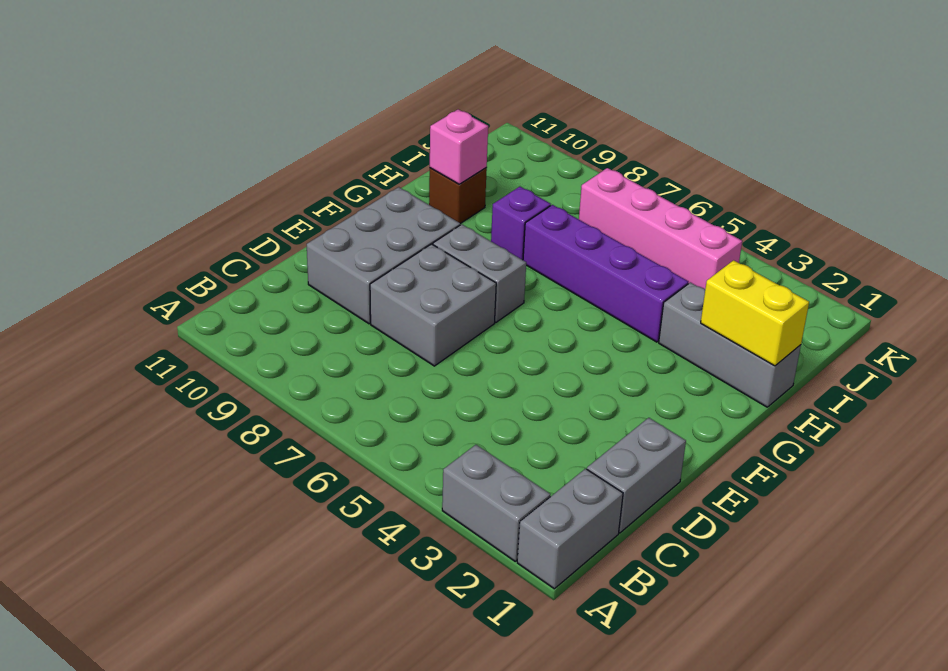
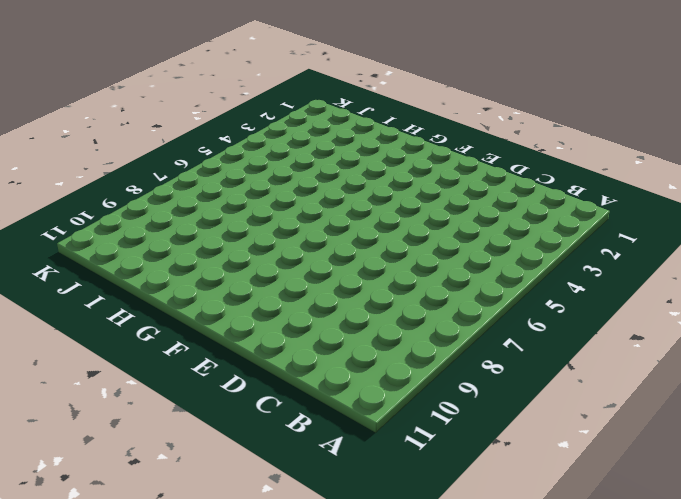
none -> grey 1x2 brick [517,469,623,589]
none -> grey 1x2 brick [442,445,550,561]
none -> grey 1x2 brick [587,418,686,533]

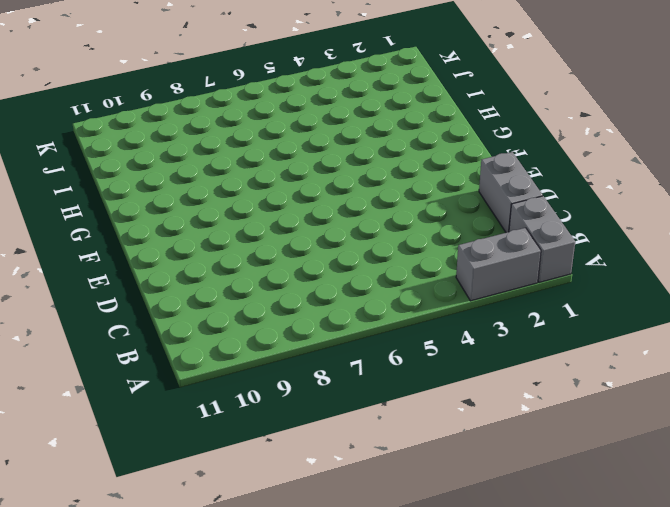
none -> grey 2x2 brick [370,244,496,366]
none -> grey 2x3 brick [307,187,460,324]
none -> grey 1x2 brick [433,224,526,323]

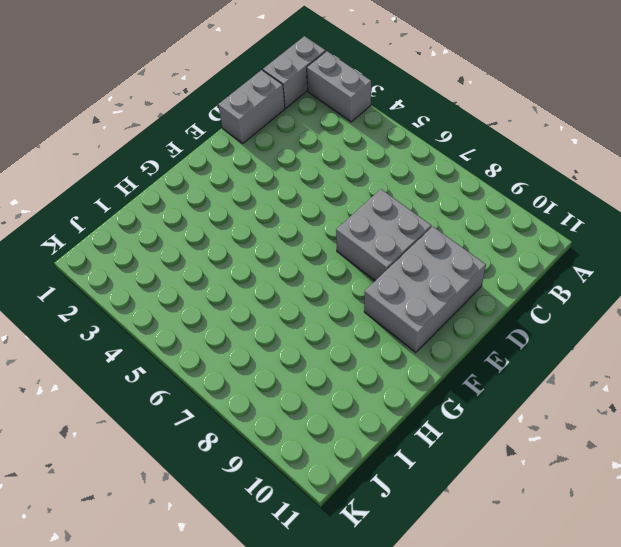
none -> grey 1x2 brick [433,224,526,323]
none -> grey 1x3 brick [659,282,801,407]
none -> purple 1x4 brick [523,205,688,342]

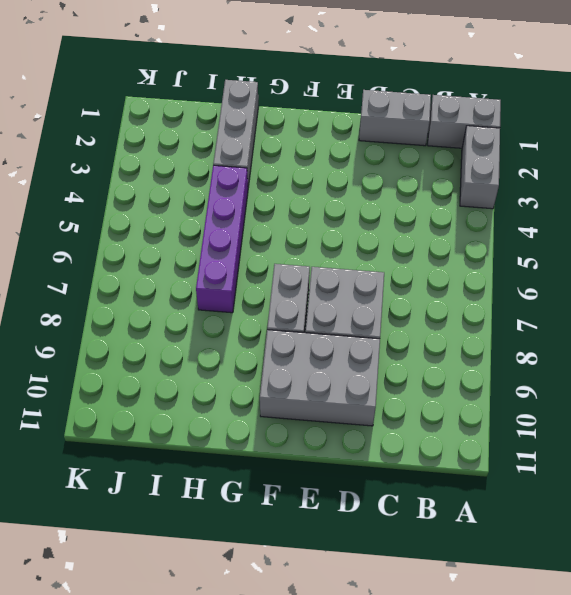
none -> purple 1x1 brick [491,187,551,260]
none -> brown 1x1 brick [429,167,487,224]
none -> pink 1x4 brick [579,168,742,289]

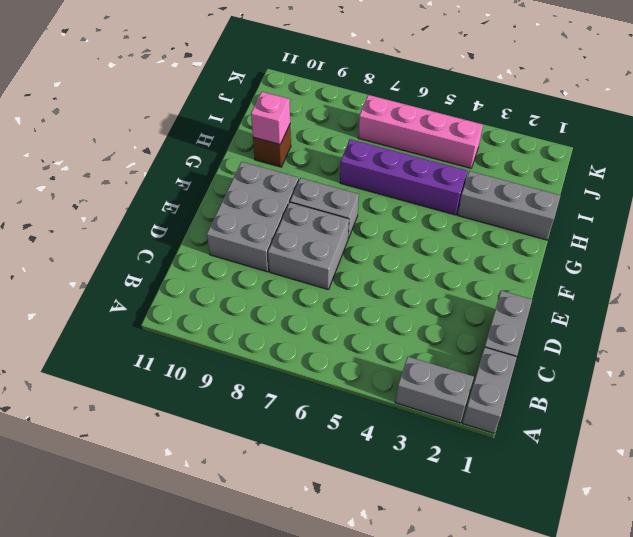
none -> purple 1x1 brick [491,187,551,260]
none -> yellow 1x2 brick [701,260,809,366]

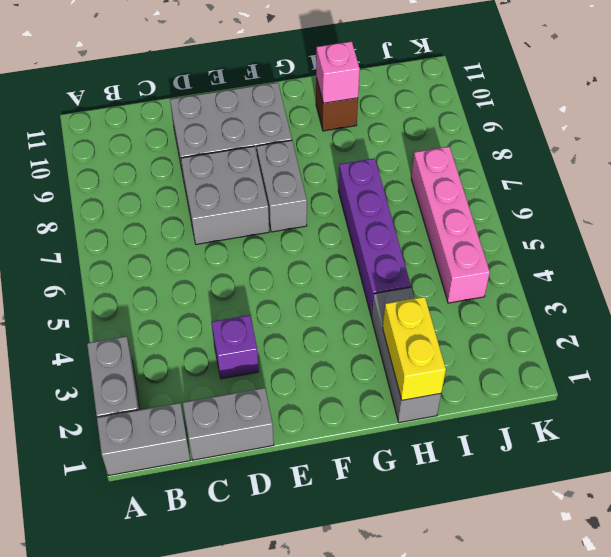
purple 1x1 brick [212,315,259,379] -> purple 1x1 brick moved to [491,187,551,260]

